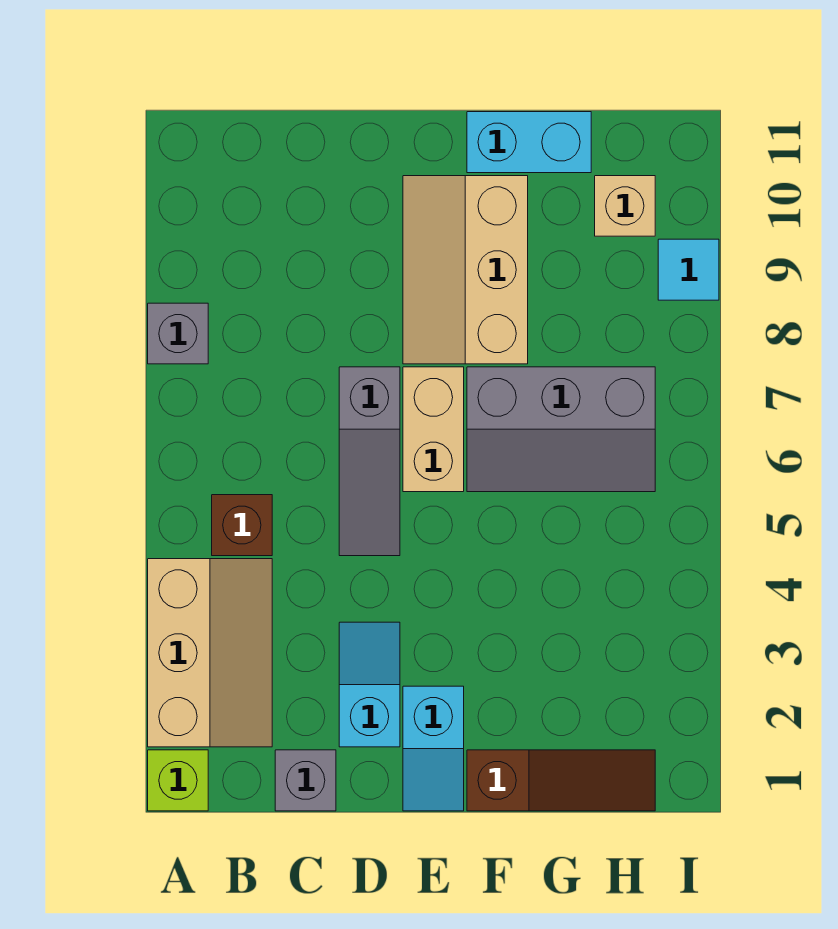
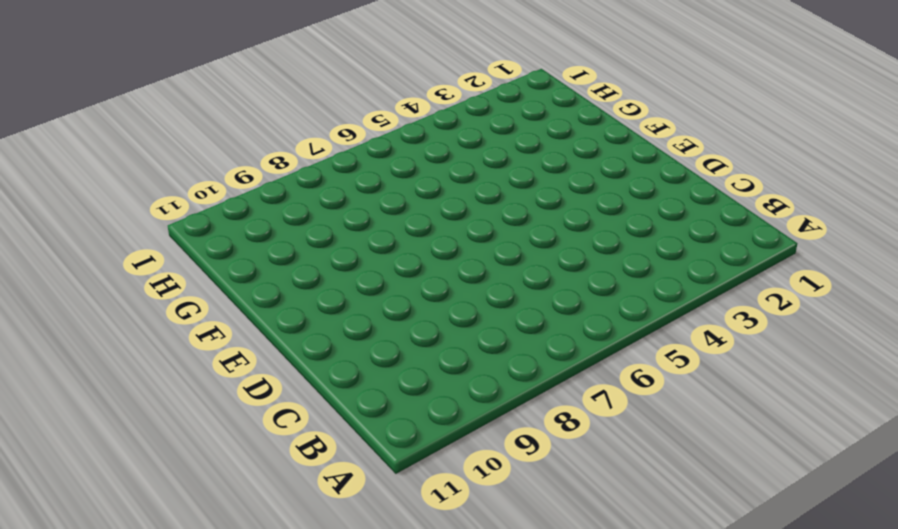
none -> lime 1x1 brick [148,750,208,811]
none -> tan 2x3 slope [148,559,272,747]
none -> grey 1x1 brick [148,303,208,364]

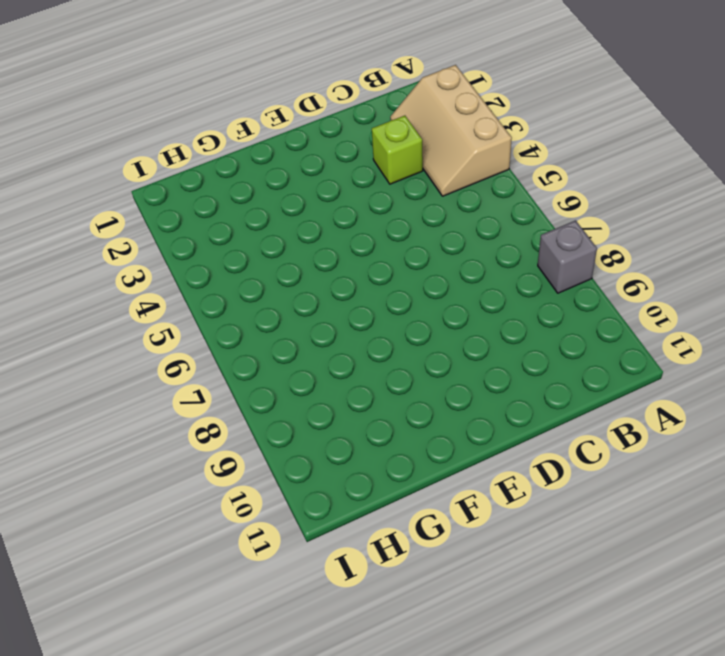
lime 1x1 brick [372,116,423,184] -> lime 1x1 brick moved to [148,750,208,811]
none -> brown 1x1 brick [212,495,272,556]
none -> grey 1x1 brick [275,750,336,811]
none -> cyan 1x2 slope [339,622,400,747]

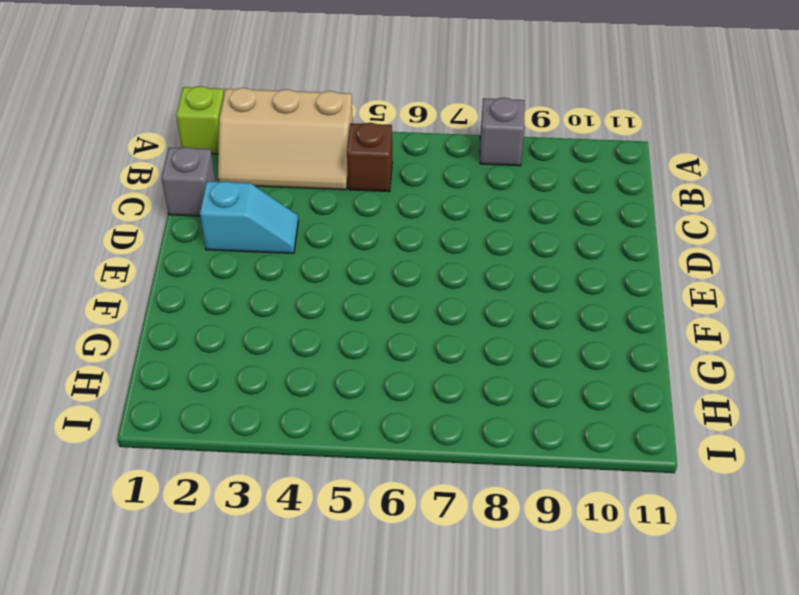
none -> grey 1x3 slope [339,367,400,556]
none -> cyan 1x2 slope [403,686,464,811]
none -> tan 1x2 brick [403,367,464,492]

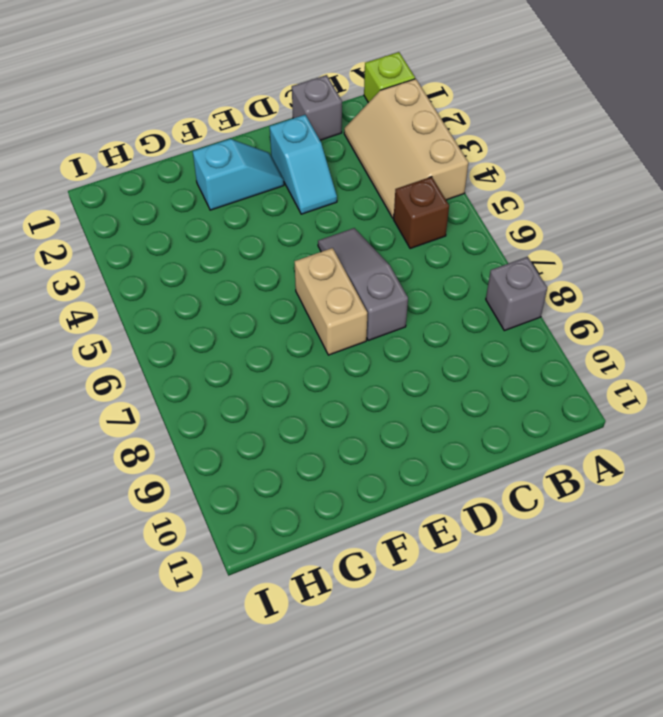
cyan 1x2 slope [193,139,284,210] -> cyan 1x2 slope turned to [403,686,464,811]
none -> tan 2x3 slope [403,176,528,364]
none -> brown 1x3 slope [467,750,655,811]
none -> grey 2x3 slope [467,367,655,492]

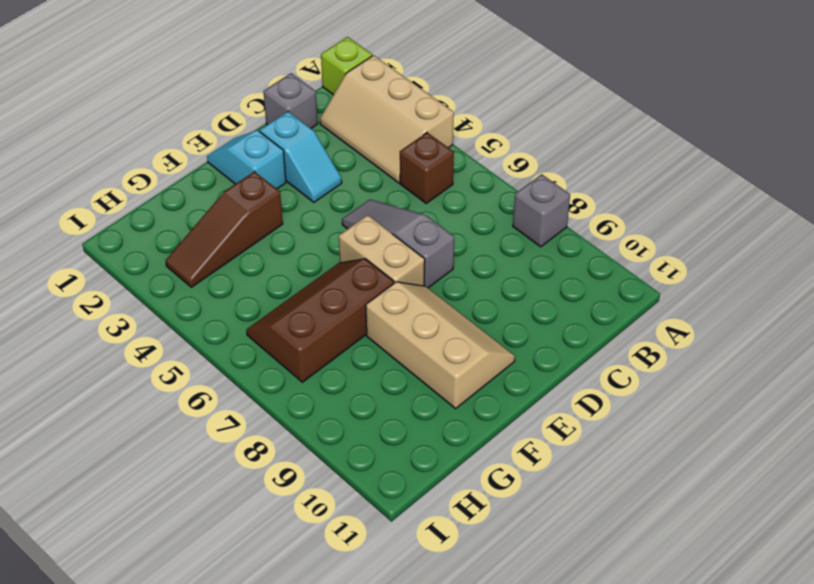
brown 1x3 slope [166,171,283,287] -> brown 1x3 slope moved to [467,750,655,811]
brown 2x3 slope [246,259,394,382] -> grey 2x3 slope [467,367,655,492]
none -> cyan 1x2 brick [467,112,591,173]
none -> tan 1x1 brick [595,176,655,236]
none -> cyan 1x1 tile [658,239,719,300]

